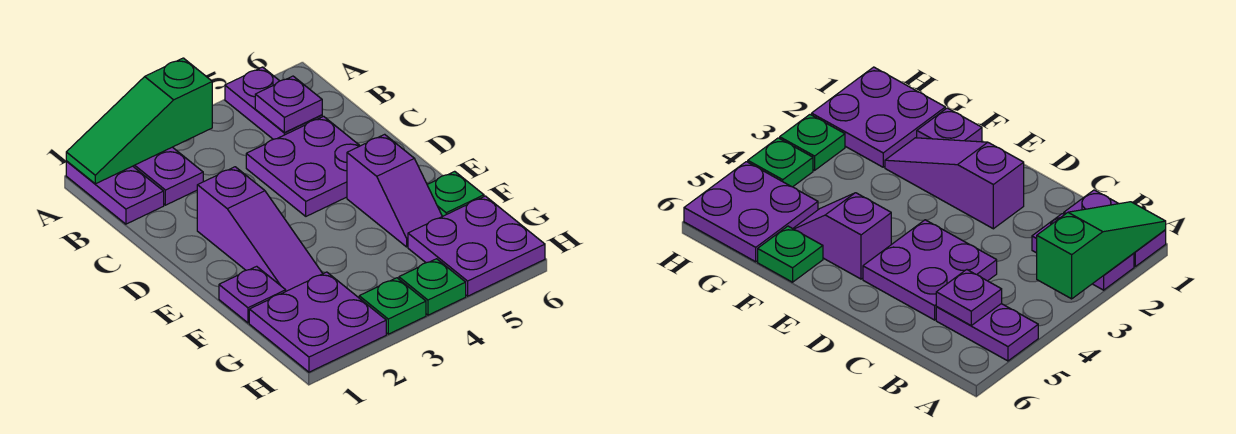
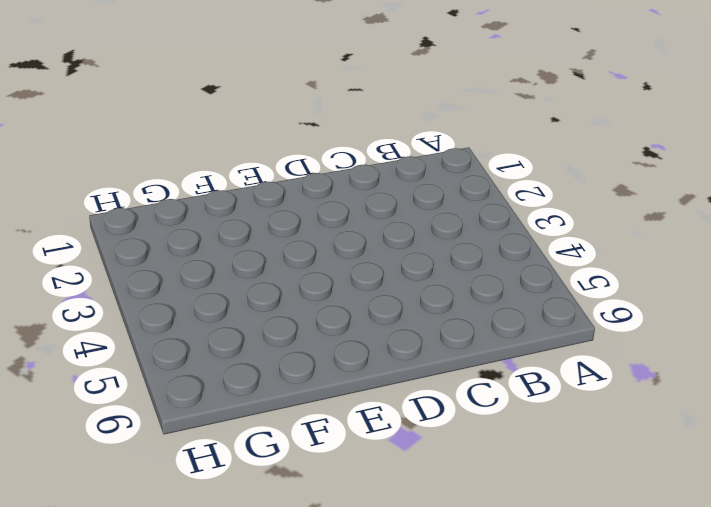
none -> purple 1x2 plate [66,161,164,224]
none -> purple 1x2 plate [133,147,203,205]
none -> purple 1x2 plate [225,67,322,139]

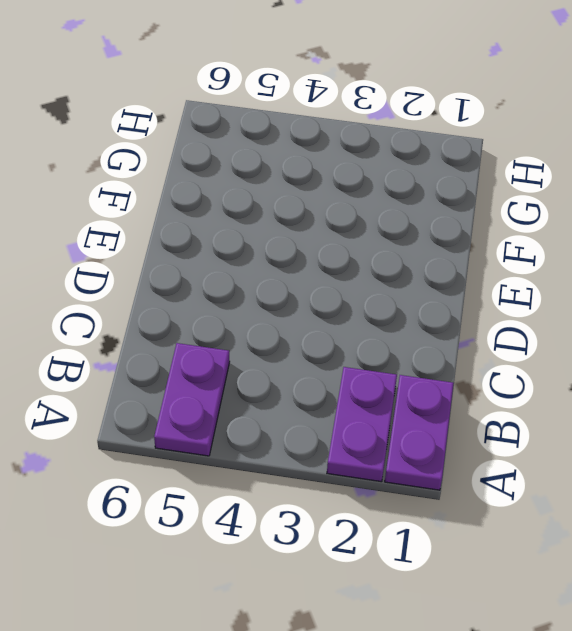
none -> purple 2x2 plate [246,116,360,216]
none -> purple 1x3 slope [197,167,323,291]
none -> purple 1x2 slope [347,134,442,247]

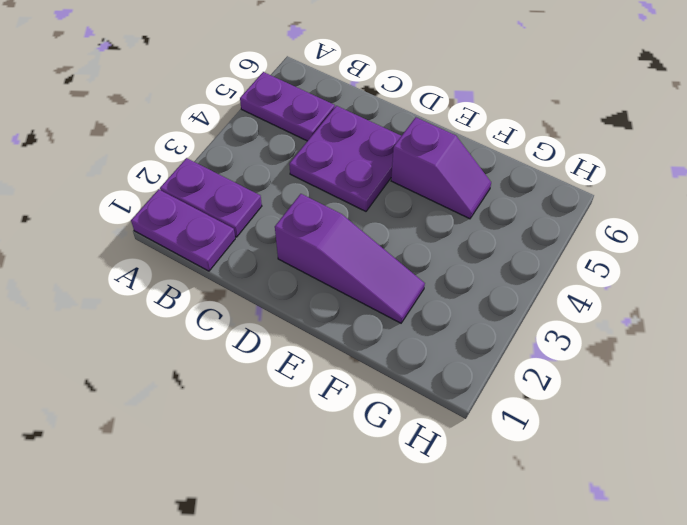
none -> purple 1x1 plate [219,266,286,323]
none -> green 1x1 plate [427,171,484,216]
none -> purple 2x2 plate [249,272,386,372]

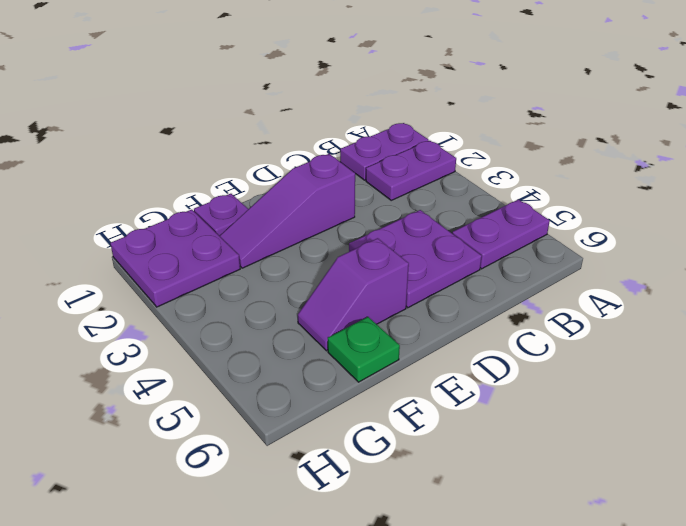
none -> purple 2x2 plate [408,196,545,296]
none -> green 1x1 plate [359,278,426,334]
none -> green 1x1 plate [399,259,466,315]

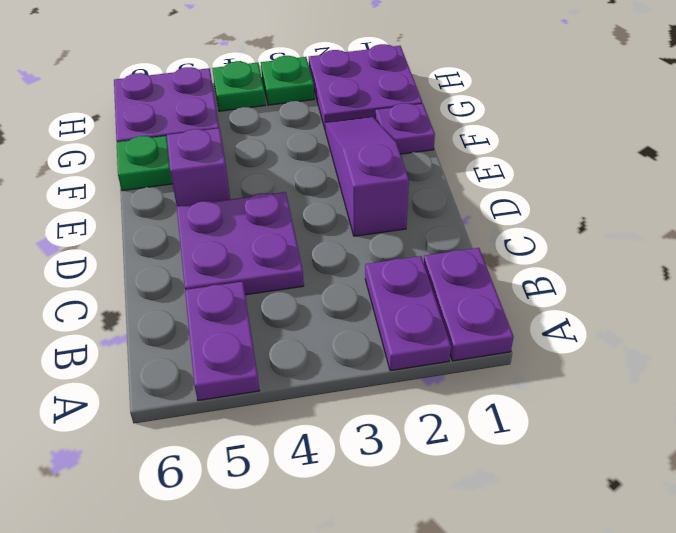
none -> green 1x3 slope [66,58,212,184]
none -> purple 1x1 plate [255,76,322,133]

